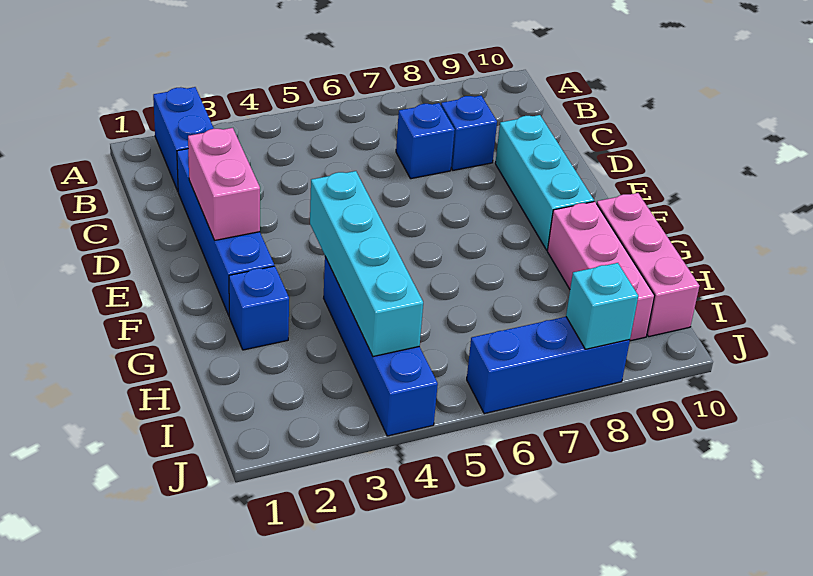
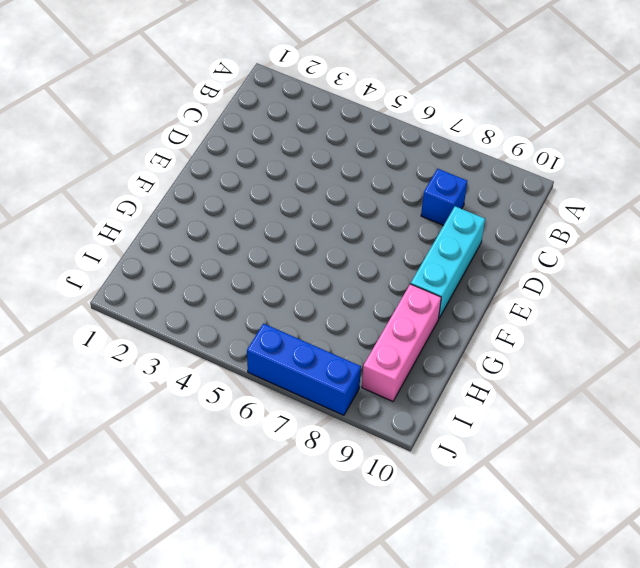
none -> blue 1x2 brick [153,87,214,191]
none -> blue 1x4 brick [177,149,274,315]
none -> blue 1x1 brick [396,103,455,179]

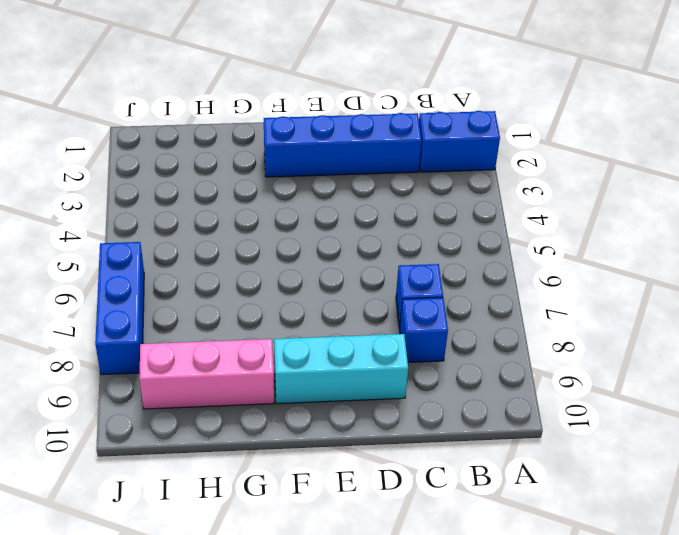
none -> blue 1x1 brick [229,266,289,350]
none -> blue 1x4 brick [324,257,438,436]
none -> pink 1x3 brick [597,193,699,337]

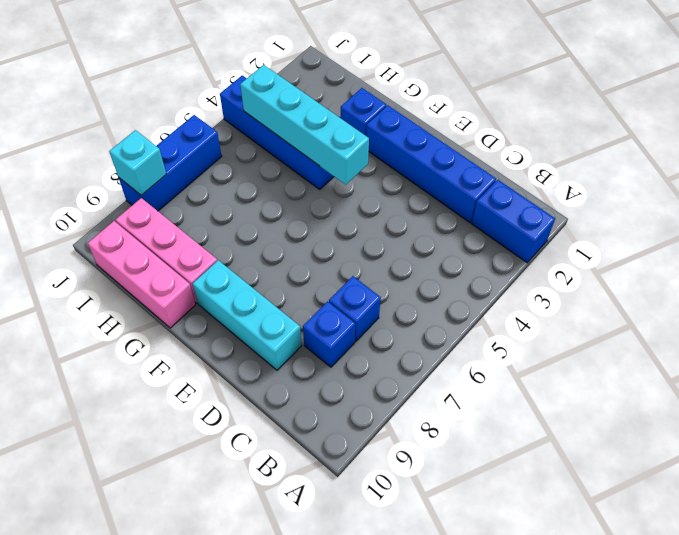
none -> pink 1x2 brick [188,128,260,240]

